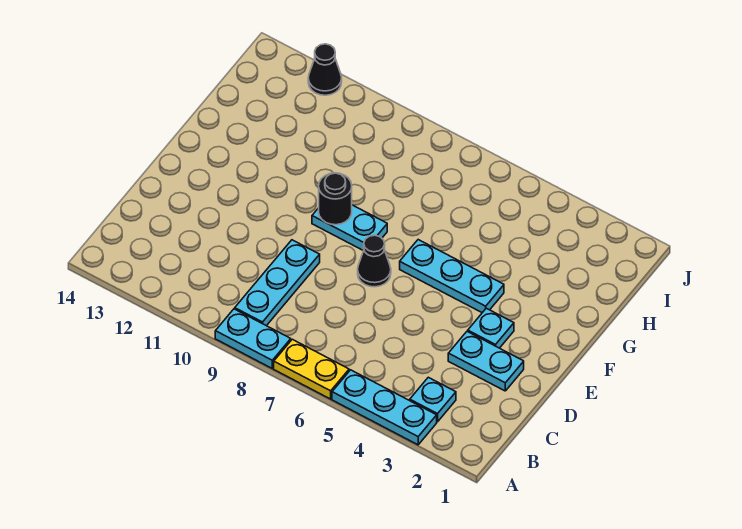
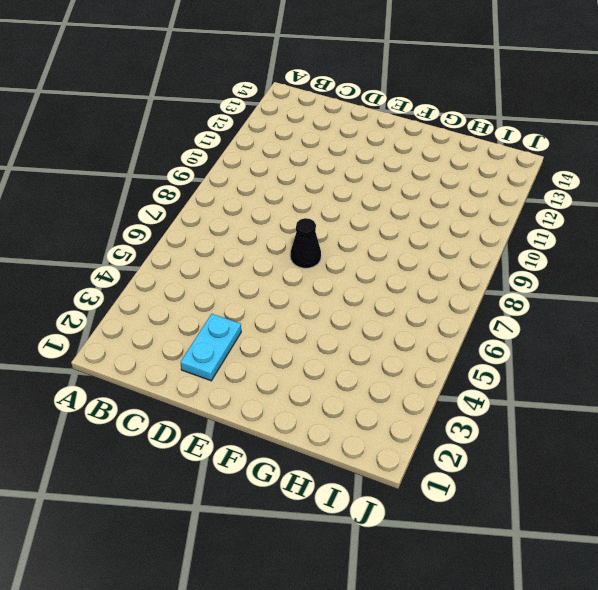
none -> cyan 1x3 plate [332,370,437,445]
none -> yellow 1x2 plate [274,339,349,399]
none -> cyan 1x2 plate [215,309,291,368]

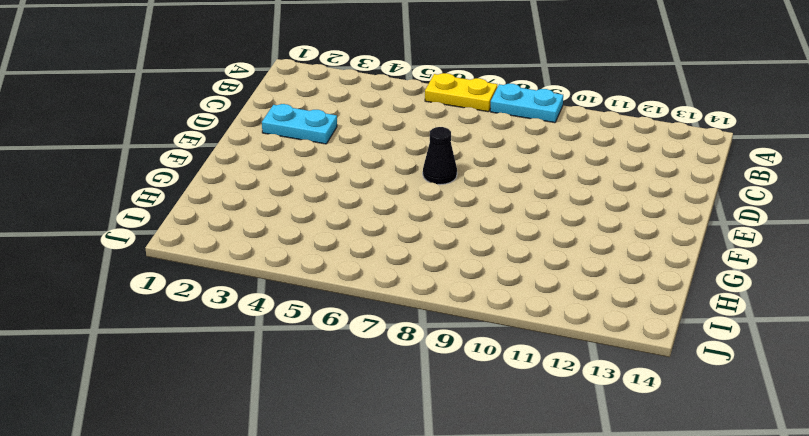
none -> cyan 1x3 plate [332,370,437,445]
none -> cyan 1x1 plate [410,377,456,422]
none -> cyan 1x3 plate [235,240,320,326]

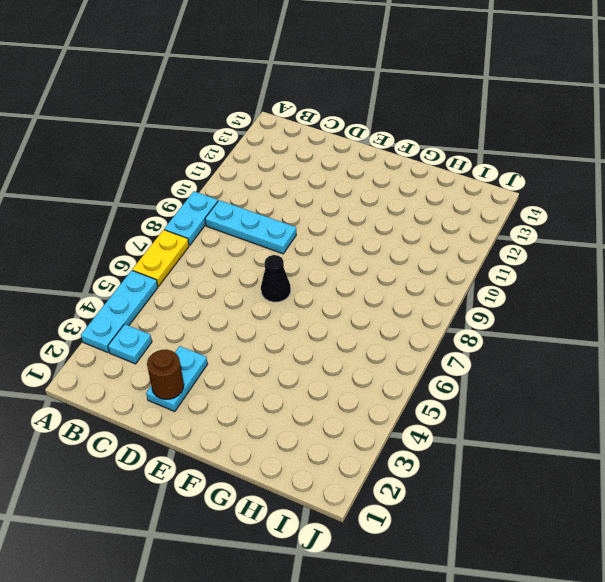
brown 1x1 round brick [147,350,184,399] -> none
none -> cyan 1x1 plate [468,308,514,348]
none -> cyan 1x3 plate [400,240,504,313]
none -> cyan 1x2 plate [312,205,387,251]

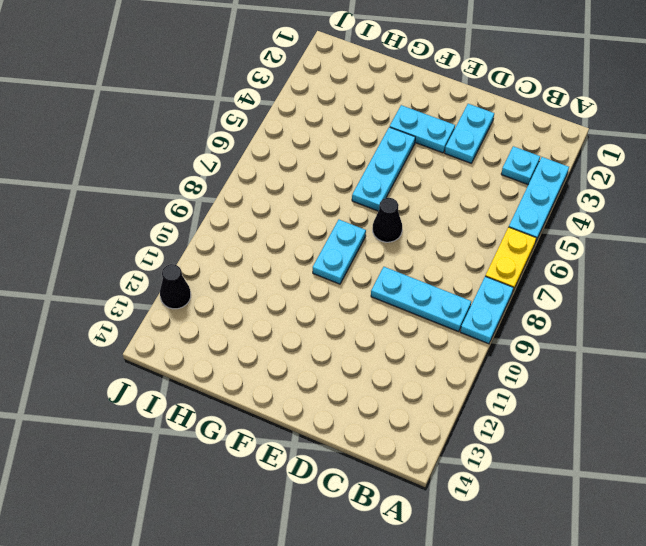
cyan 1x2 plate [390,105,455,153] -> cyan 1x1 plate [468,308,514,348]
none -> black 1x1 round brick [319,173,352,225]

